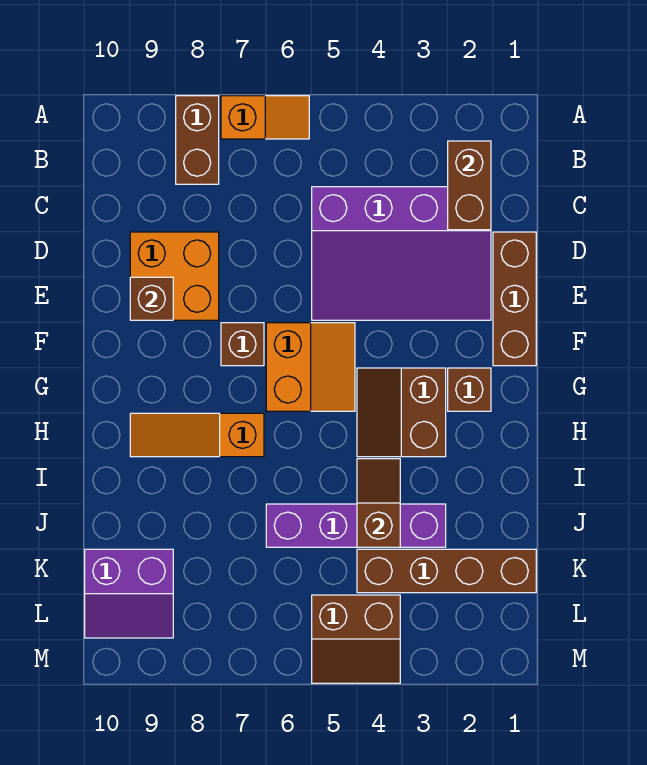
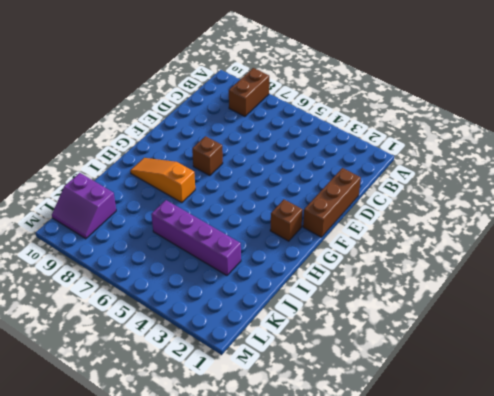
none -> orange 1x2 slope [221,96,309,139]
none -> purple 3x4 slope [312,187,491,320]
none -> orange 2x2 brick [130,232,219,320]

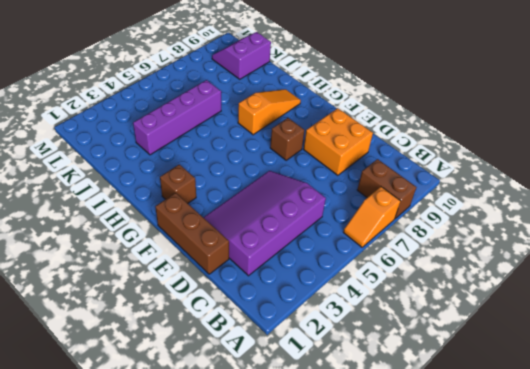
none -> orange 2x2 slope [266,323,355,411]
none -> brown 2x2 slope [357,368,446,457]
none -> brown 1x4 brick [357,549,536,593]

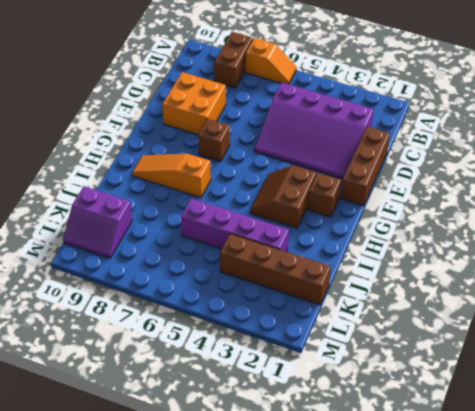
none -> orange 2x2 slope [266,323,355,411]
none -> brown 2x2 slope [312,595,400,683]
none -> brown 1x2 brick [448,141,491,230]

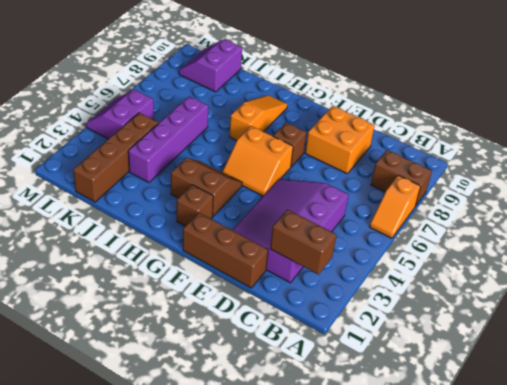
purple 2x2 slope [86,90,154,139] -> brown 2x2 slope [312,595,400,683]
none -> brown 1x1 brick [130,277,173,320]
none -> brown 1x2 slope [357,459,400,547]

